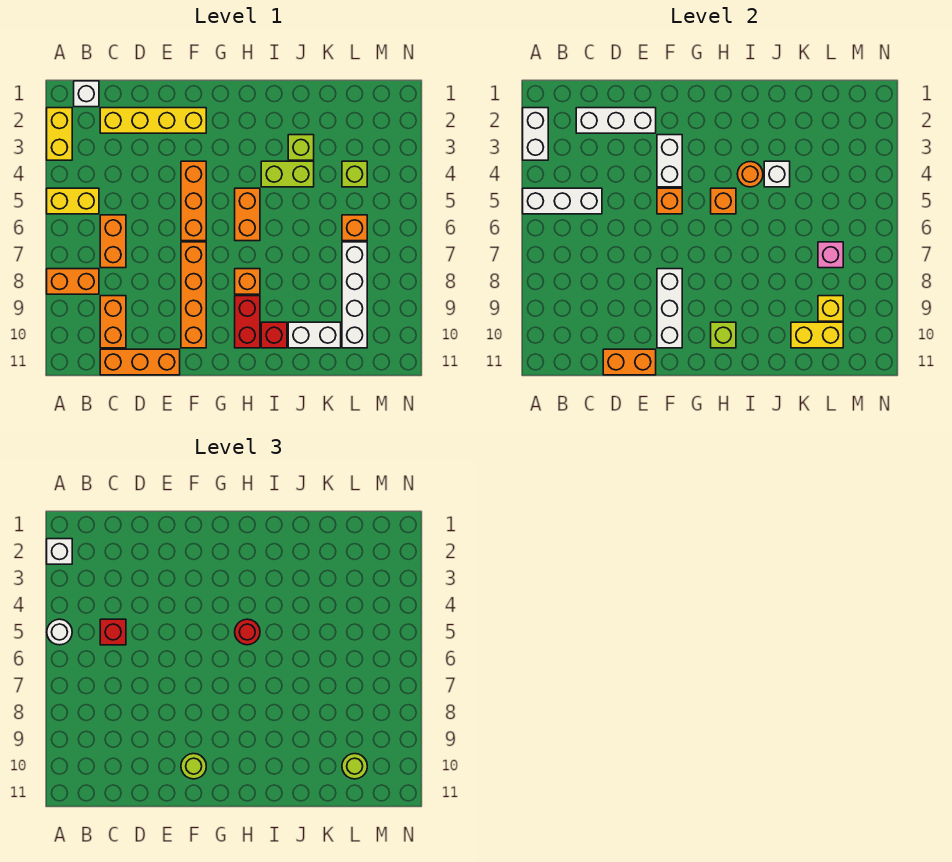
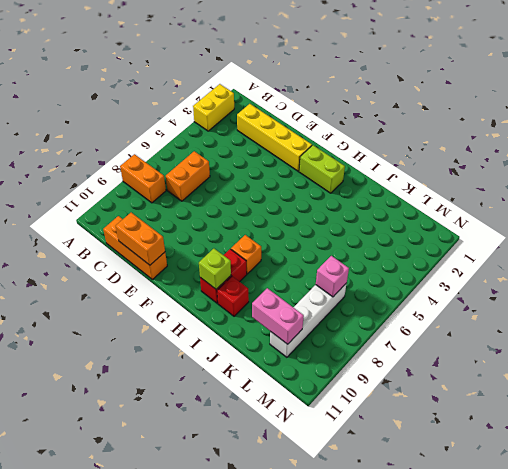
lime 1x2 brick [299,145,345,193] -> lime 1x2 brick moved to [261,161,314,187]
pink 1x2 brick [252,288,304,344] -> yellow 1x2 brick [791,322,843,348]
none -> yellow 1x2 brick [47,188,99,214]
none -> white 1x1 brick [74,81,99,107]
none -> orange 1x2 brick [100,296,126,348]
none -> orange 1x3 brick [181,161,206,241]

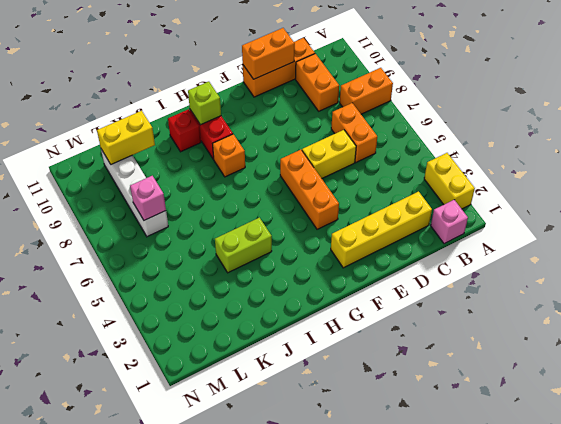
pink 1x1 brick [431,200,468,244] -> white 1x1 brick [74,81,99,107]
yellow 1x2 brick [302,130,356,178] -> yellow 1x2 brick moved to [47,188,99,214]
none -> orange 1x4 brick [181,242,206,348]
none -> orange 1x2 brick [235,188,260,241]
none -> lime 1x1 brick [288,135,314,160]
none -> white 1x2 brick [288,322,341,348]

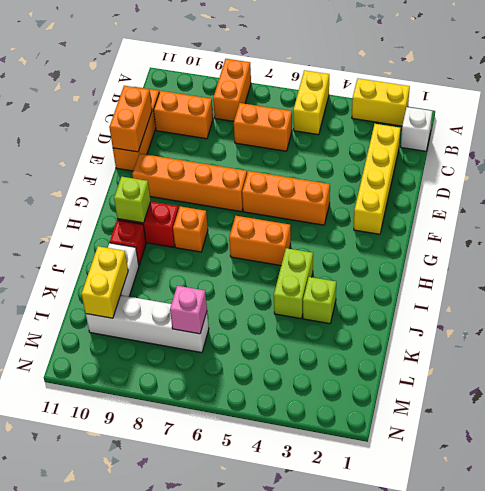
none -> lime 1x1 brick [342,161,367,187]
none -> orange 1x1 brick [342,215,367,241]
none -> white 1x2 brick [523,108,548,160]
none -> white 1x3 brick [523,188,602,214]

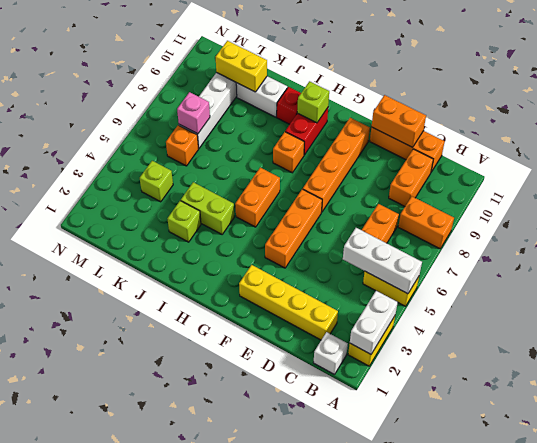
none -> white 1x3 brick [576,108,656,133]
none -> white 1x2 brick [657,135,682,187]
none -> orange 1x1 brick [657,188,682,214]
none -> white 1x3 brick [657,269,682,348]

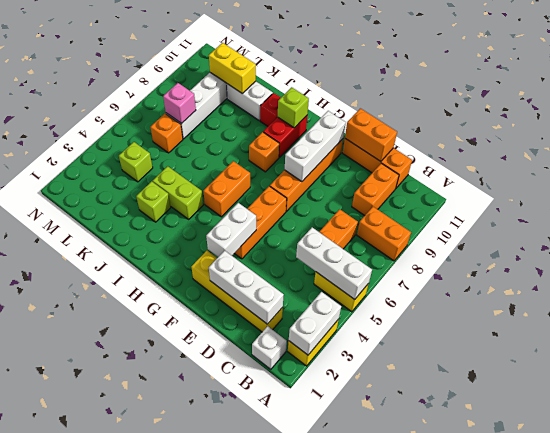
none -> orange 1x1 brick [657,188,682,214]
none -> orange 1x1 brick [711,188,736,214]
none -> orange 1x1 round brick [737,162,763,187]
none -> white 1x1 brick [764,161,790,187]

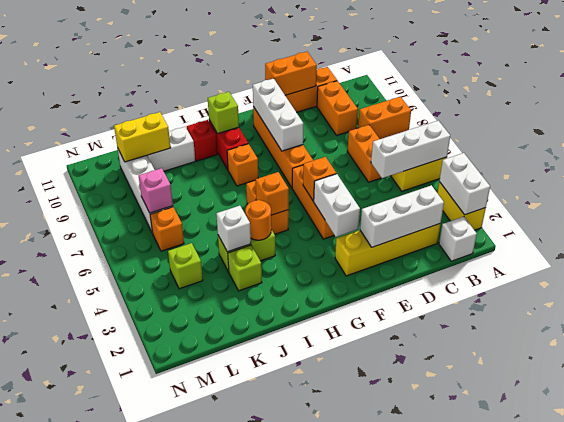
none -> yellow 1x1 brick [818,296,843,321]
none -> white 1x1 brick [47,539,72,564]
none -> white 1x1 round brick [47,619,72,645]
none -> red 1x1 brick [100,619,126,645]

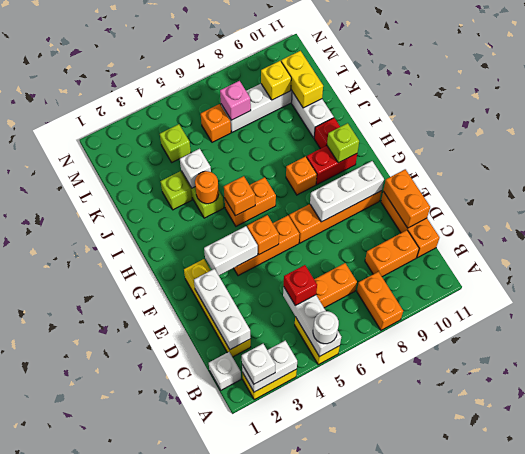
none -> lime 1x1 round brick [181,754,206,779]
none -> red 1x1 round brick [235,619,260,645]
none -> lime 1x1 round brick [342,754,367,779]

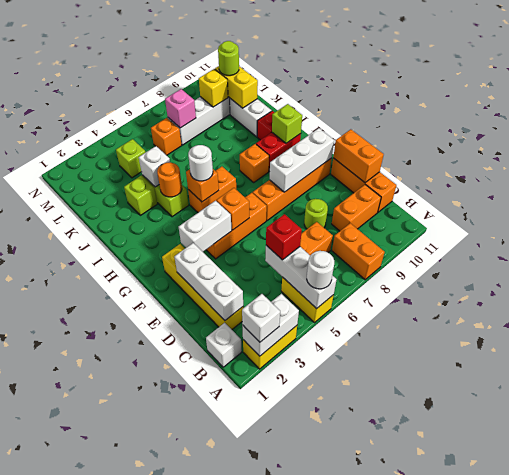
lime 1x1 round brick [304,199,328,229] -> lime 1x1 round brick moved to [181,754,206,779]
white 1x1 round brick [188,145,213,181] -> red 1x1 round brick [235,619,260,645]

